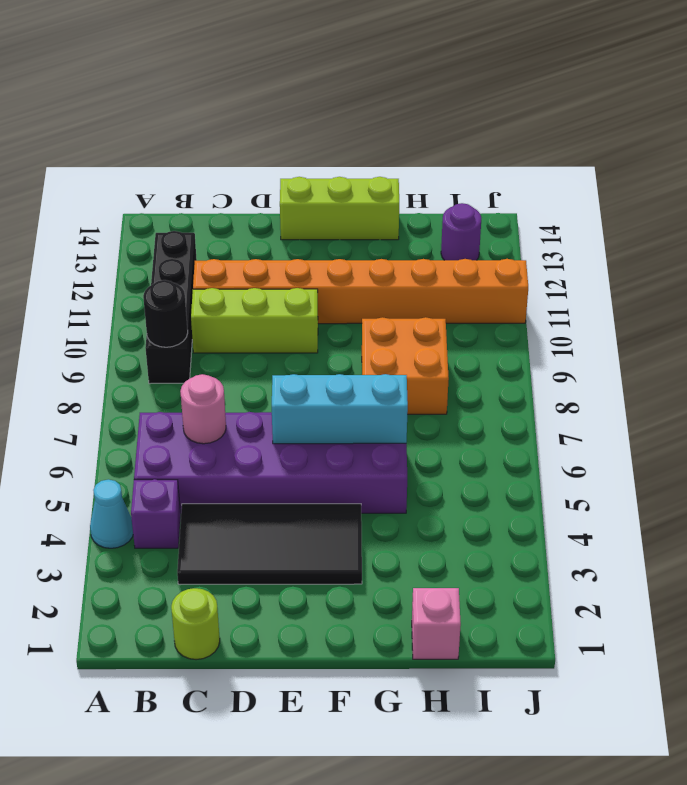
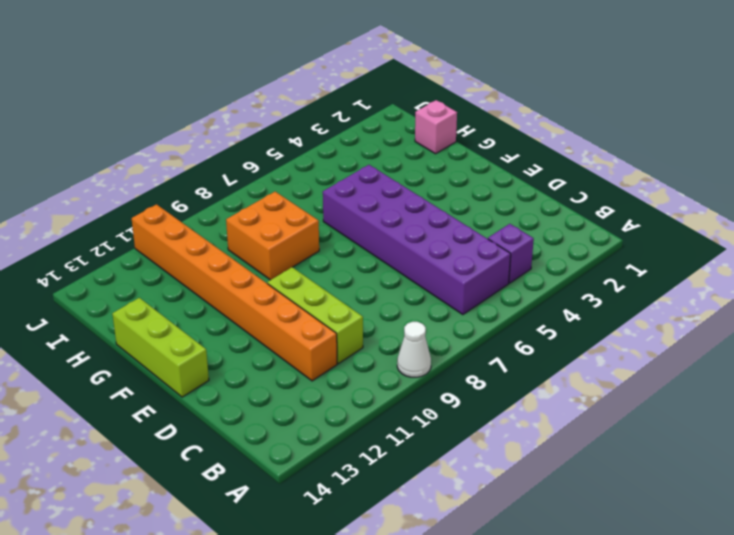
white 1x1 cone [397,322,431,377] -> none
none -> cyan 1x1 cone [90,479,133,548]
none -> black 1x4 brick [146,231,197,384]
none -> lime 1x1 round brick [171,588,220,660]

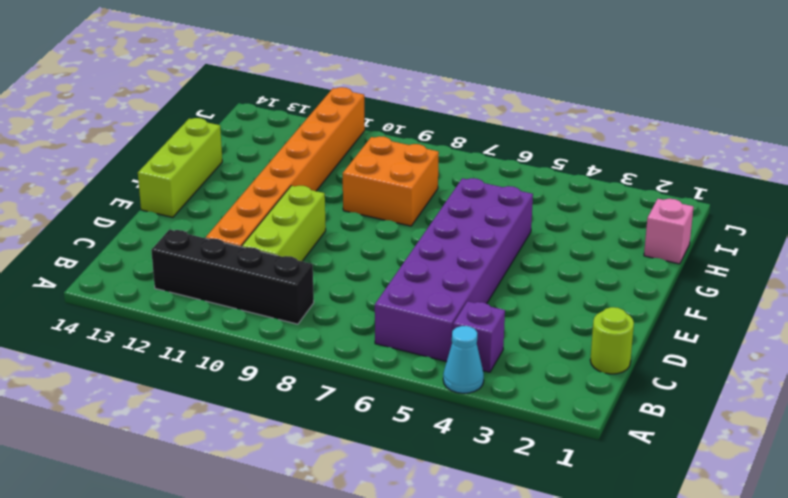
none -> black 2x4 tile [177,504,362,584]
none -> purple 1x1 round brick [441,203,481,260]
none -> black 1x1 round brick [143,280,188,347]

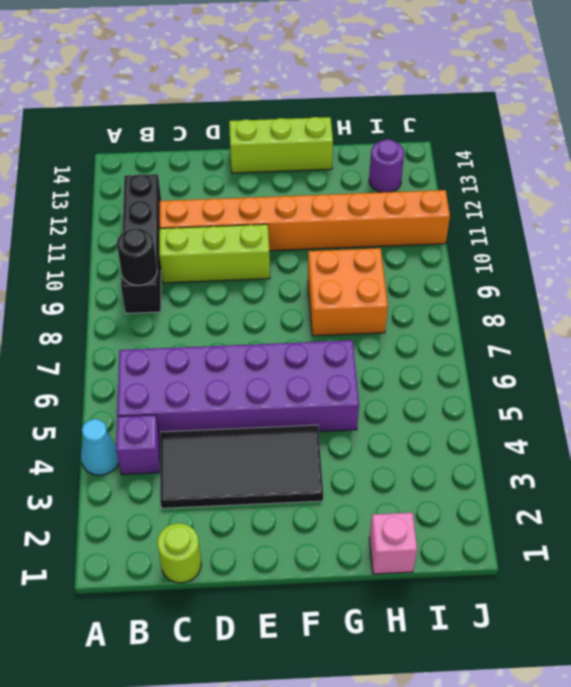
none -> pink 1x1 round brick [180,374,226,444]
none -> cyan 1x3 brick [272,374,408,444]

